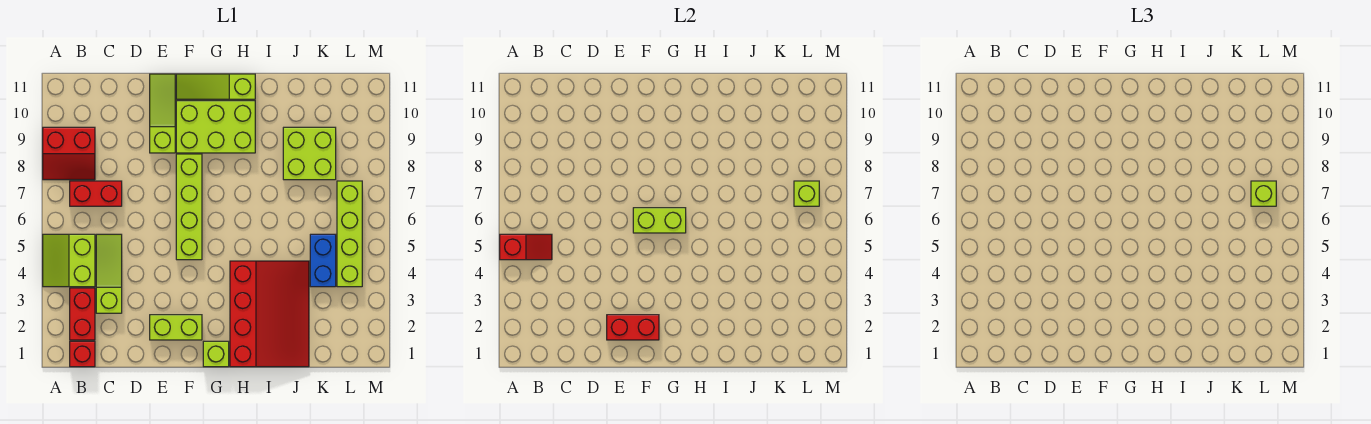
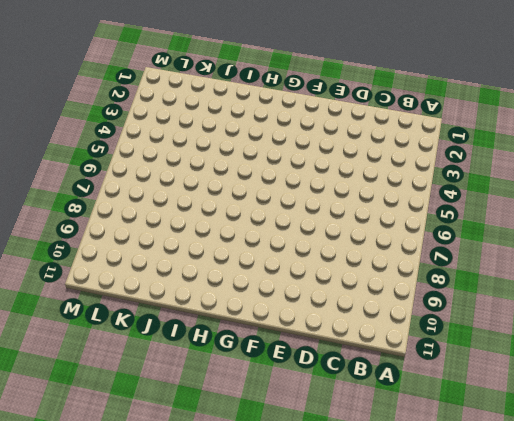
none -> lime 2x2 slope [43,234,95,287]
none -> red 2x2 slope [43,127,95,180]
none -> red 1x1 brick [70,341,95,367]

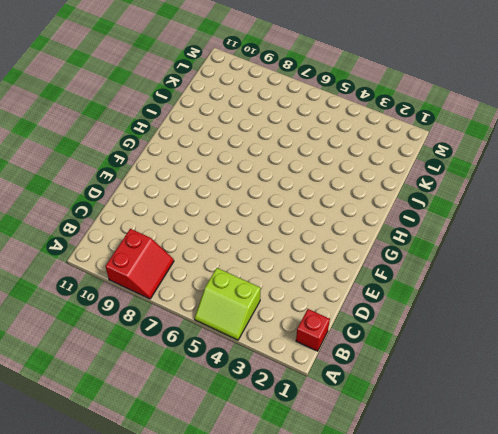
none -> red 1x2 brick [70,288,95,340]
none -> red 1x2 brick [70,181,122,206]
none -> lime 1x3 slope [96,234,122,313]

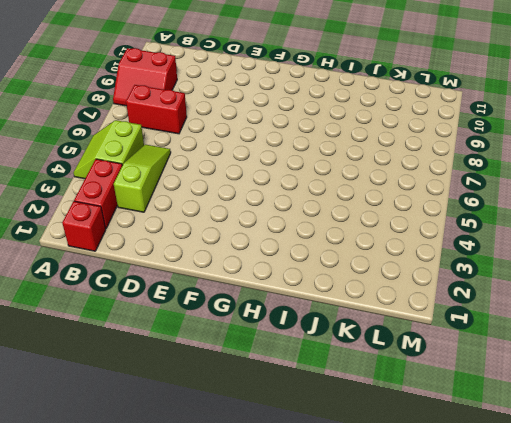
none -> lime 1x2 brick [150,315,202,340]
none -> lime 1x3 slope [150,74,175,153]
none -> lime 1x4 brick [176,154,202,260]

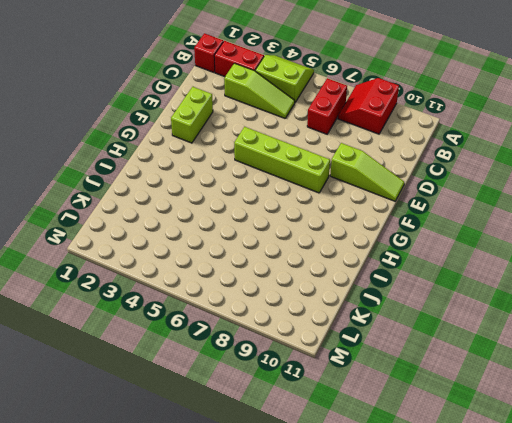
none -> lime 2x3 brick [176,101,255,153]
none -> lime 1x3 slope [176,74,255,99]
none -> lime 1x1 brick [203,341,229,367]

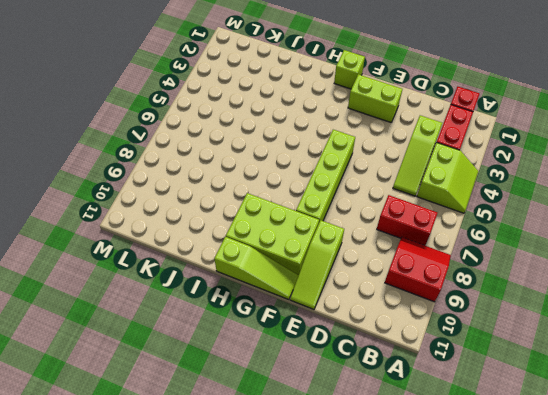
none -> red 3x4 slope [230,261,309,367]
none -> lime 2x2 brick [283,127,336,180]
none -> blue 1x2 brick [310,234,336,287]

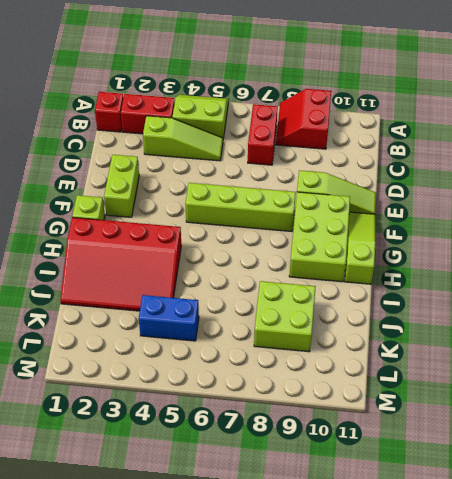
none -> lime 1x4 brick [337,181,362,287]
none -> red 1x2 slope [500,234,552,260]
none -> red 1x2 brick [607,315,659,340]

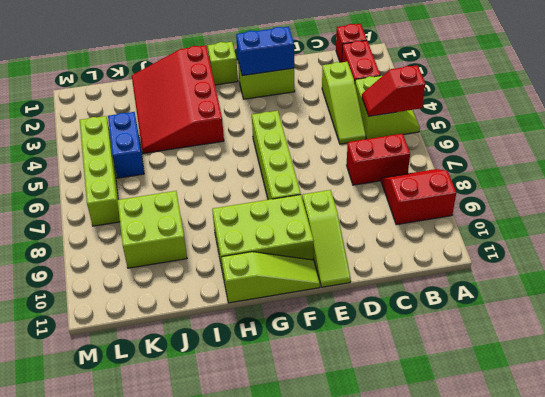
blue 1x2 brick [236,27,294,76] -> red 1x2 brick [607,315,659,340]
none -> lime 1x2 brick [633,208,686,233]
none -> lime 1x1 brick [794,181,819,206]
none -> lime 1x1 brick [1251,181,1276,206]

